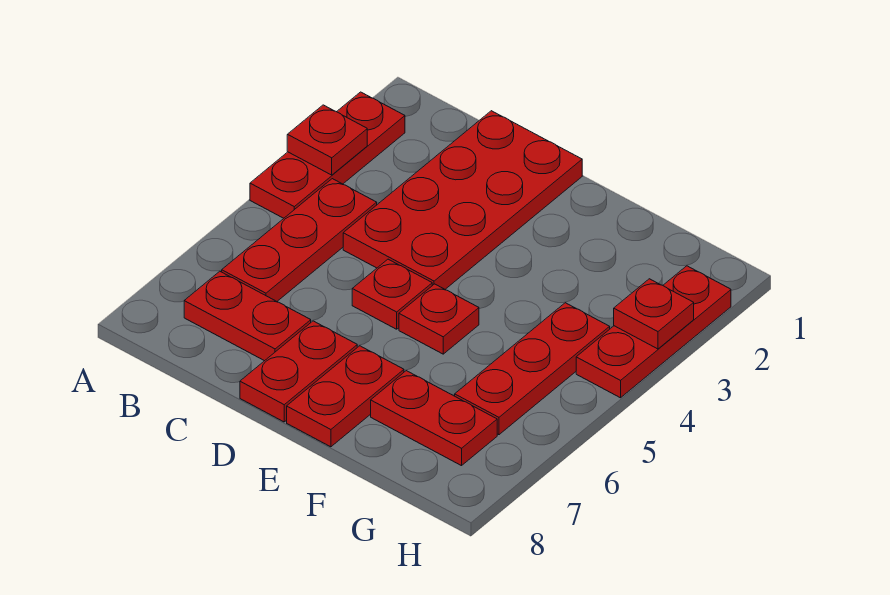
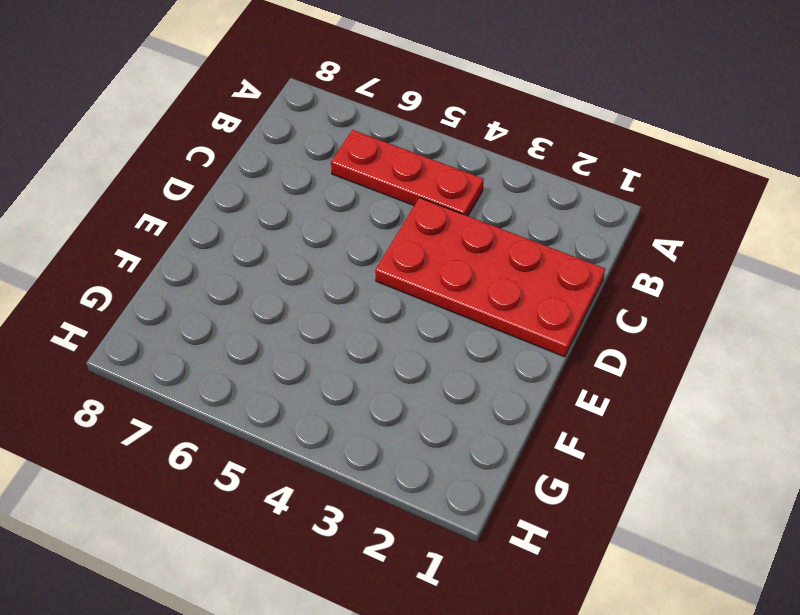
none -> red 1x3 plate [250,92,405,218]
none -> red 1x2 plate [184,271,311,361]
none -> red 1x1 plate [352,259,432,329]

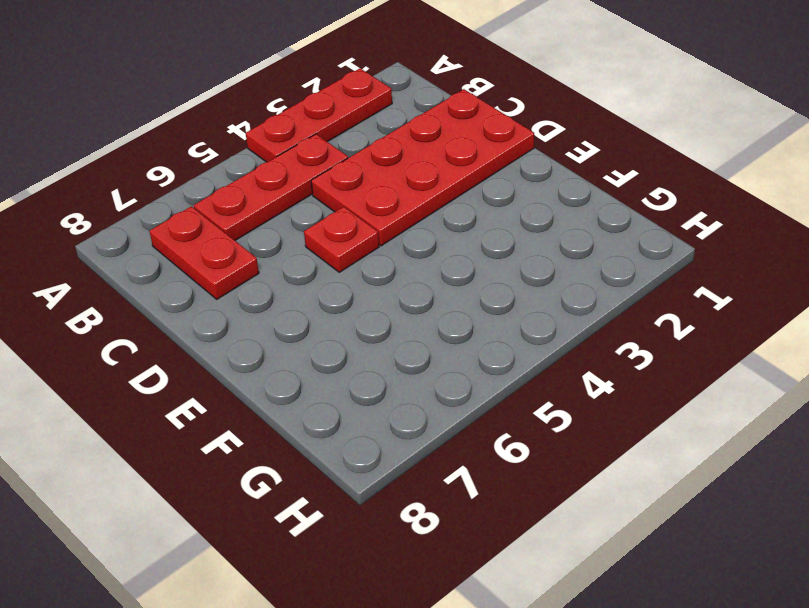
none -> red 1x2 plate [240,321,357,422]
none -> red 1x1 plate [399,284,479,354]
none -> red 1x2 plate [287,346,404,447]

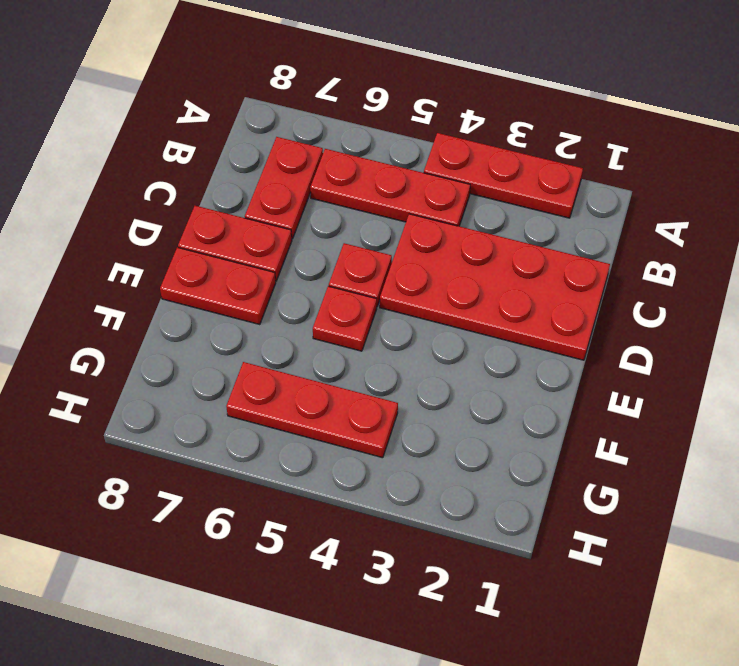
none -> red 1x2 plate [371,371,497,466]
none -> red 1x3 plate [576,266,731,398]
none -> red 1x1 plate [287,105,367,175]

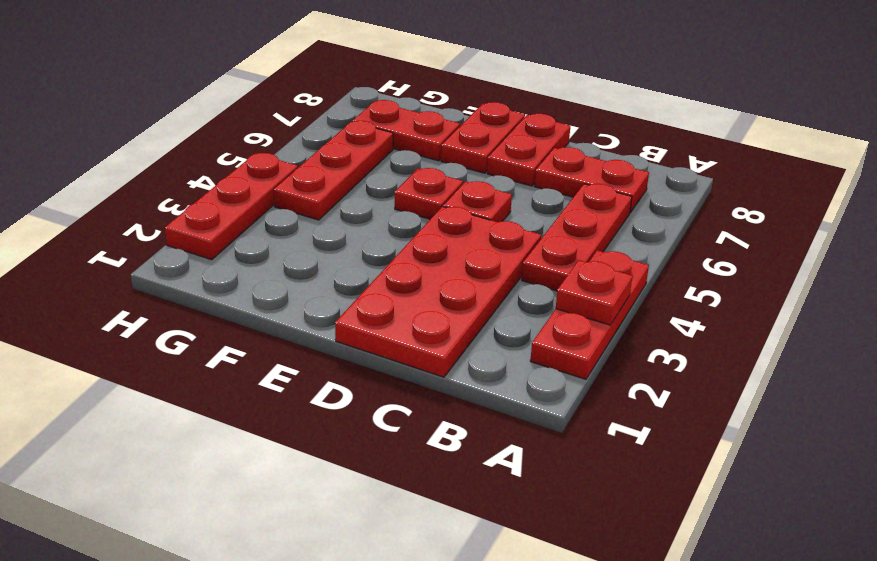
none -> red 1x1 plate [614,279,694,349]

